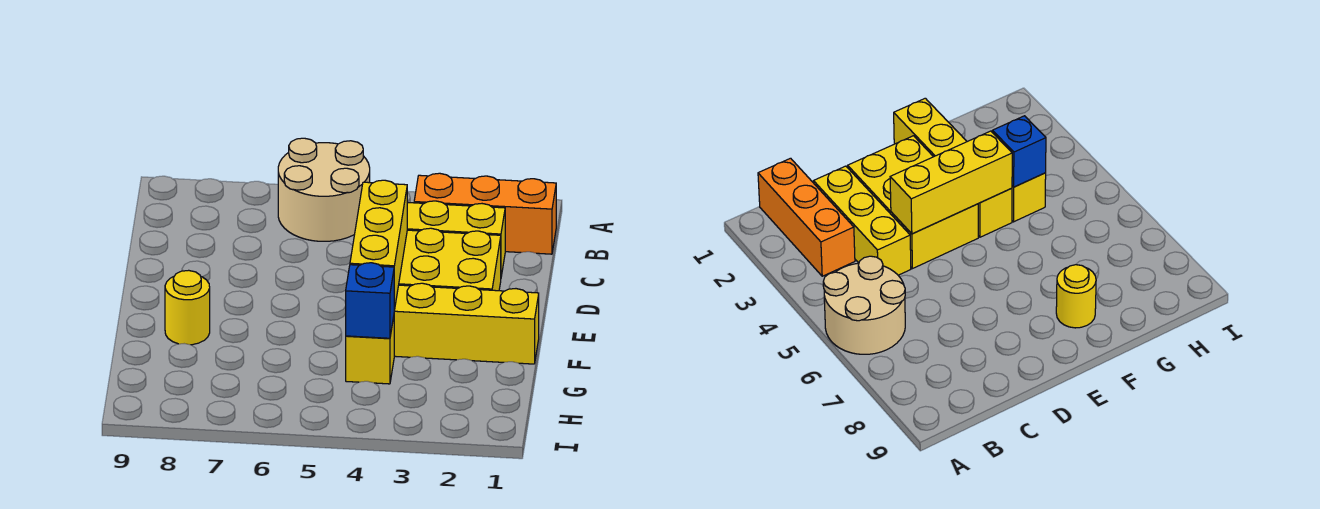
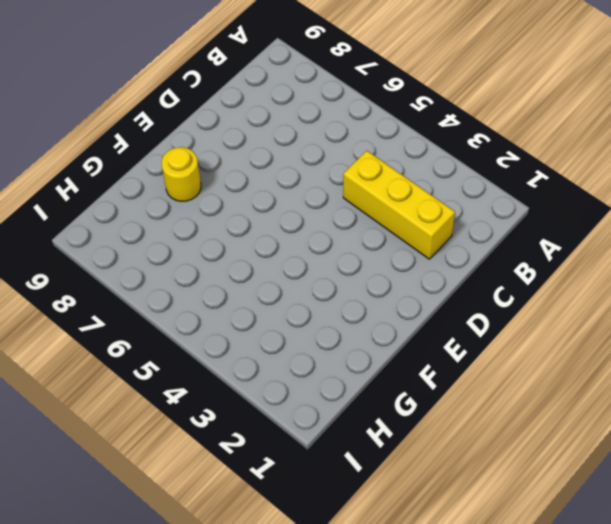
none -> tan 2x2 round brick [278,138,370,241]
none -> orange 1x3 brick [414,173,556,254]

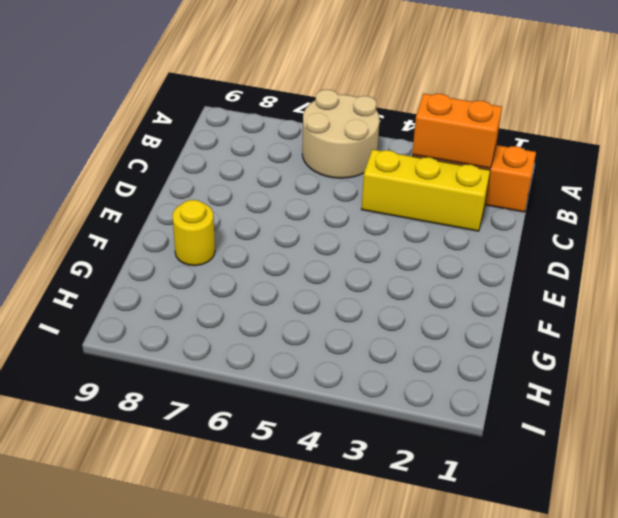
orange 1x2 brick [412,93,502,168] -> none
none -> yellow 2x3 brick [399,228,501,291]
none -> yellow 1x4 brick [394,283,539,364]

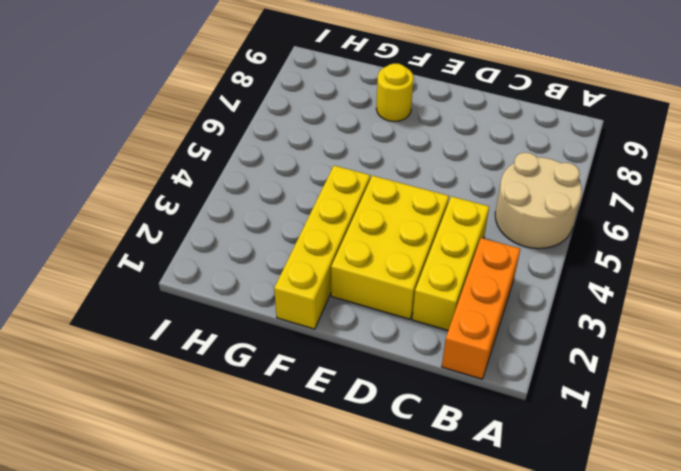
none -> yellow 1x1 brick [346,317,394,384]
none -> yellow 1x3 brick [350,180,407,310]

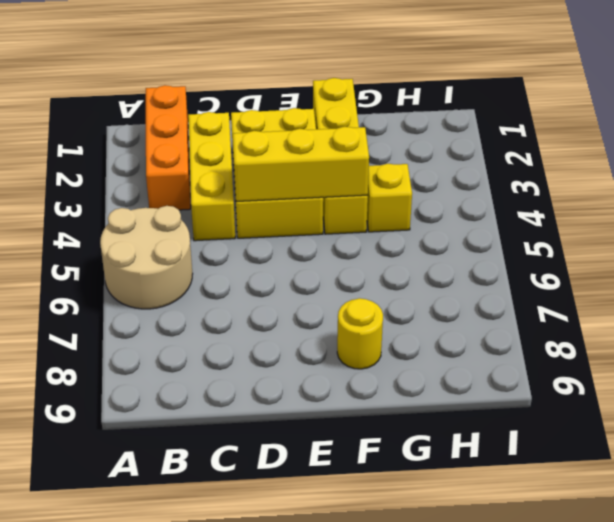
none -> blue 1x1 brick [346,263,394,338]

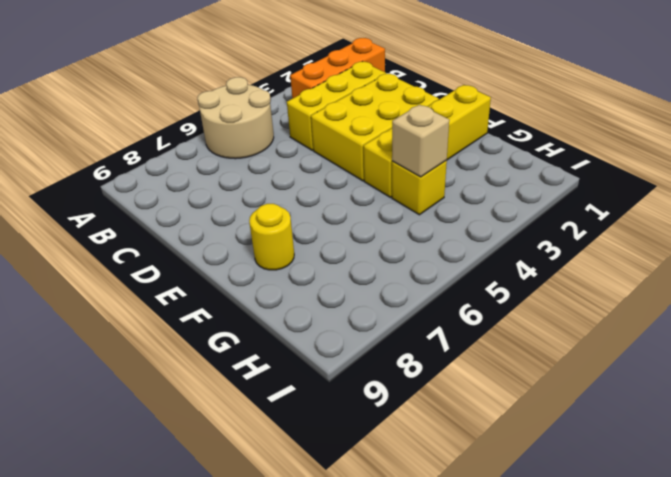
tan 1x1 brick [392,105,449,177] -> blue 1x1 brick [346,263,394,338]
none -> yellow 1x3 brick [350,180,407,310]

